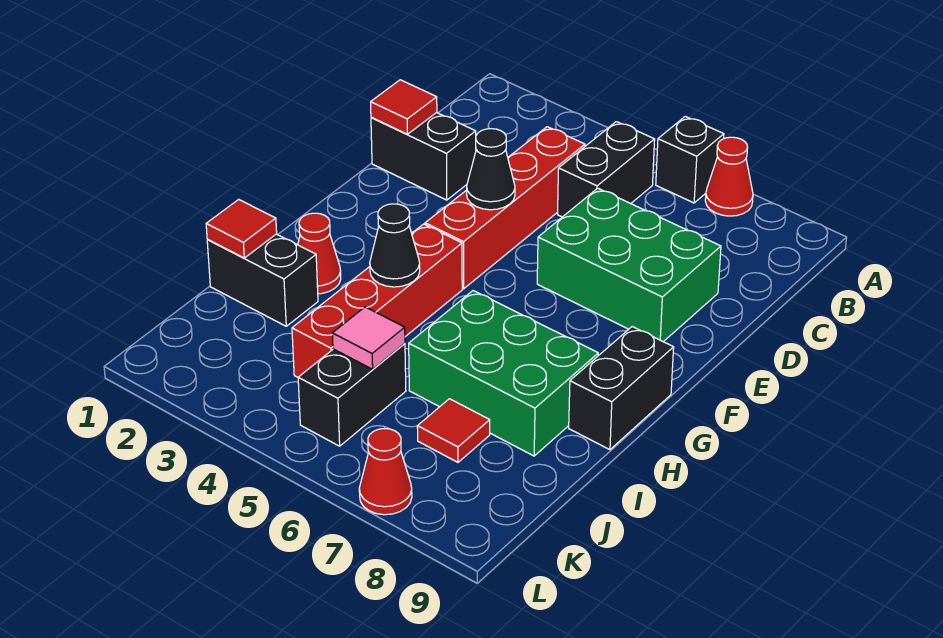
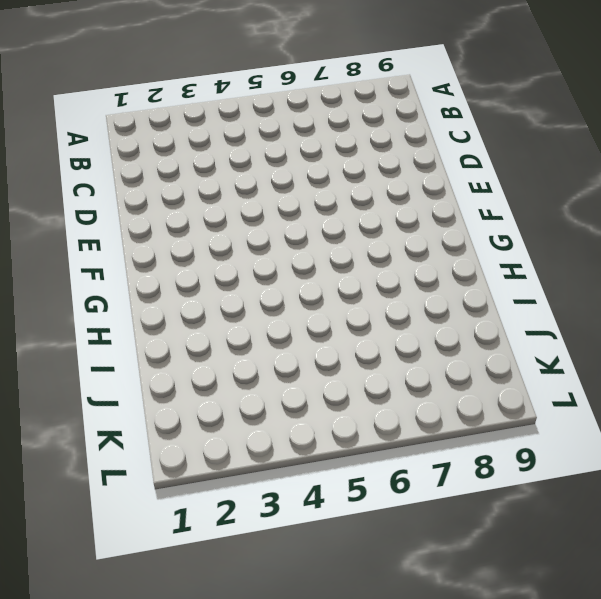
none -> black 1x1 brick [656,116,724,203]
none -> red 1x1 cone [705,137,753,216]
none -> black 1x2 brick [558,122,655,217]

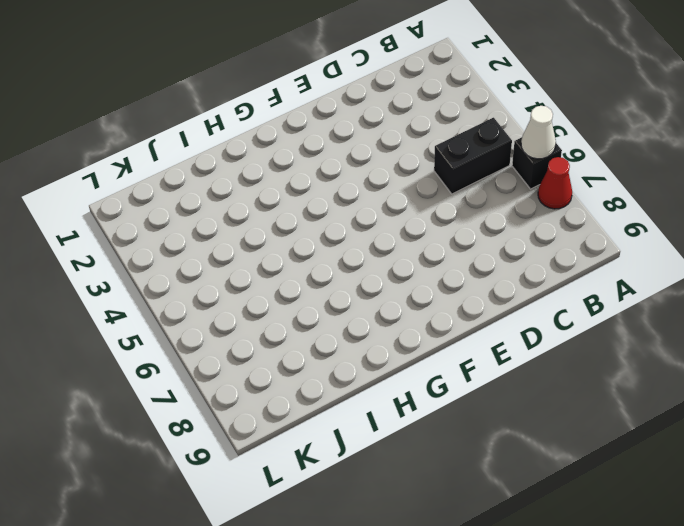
white 1x1 cone [521,106,556,159] -> none
none -> red 1x4 brick [425,127,585,289]
none -> black 1x2 brick [371,112,476,200]
none -> green 2x3 brick [537,188,721,342]

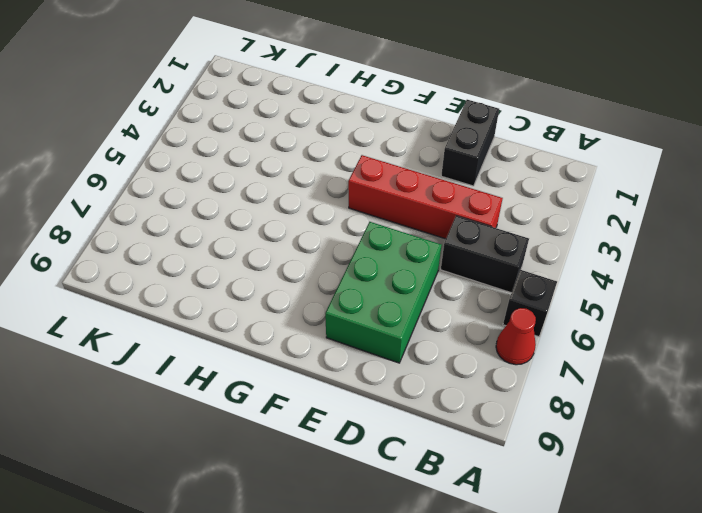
none -> red 1x4 brick [292,224,462,377]
none -> black 1x2 brick [569,327,674,450]
none -> red 1x1 cone [298,213,341,294]

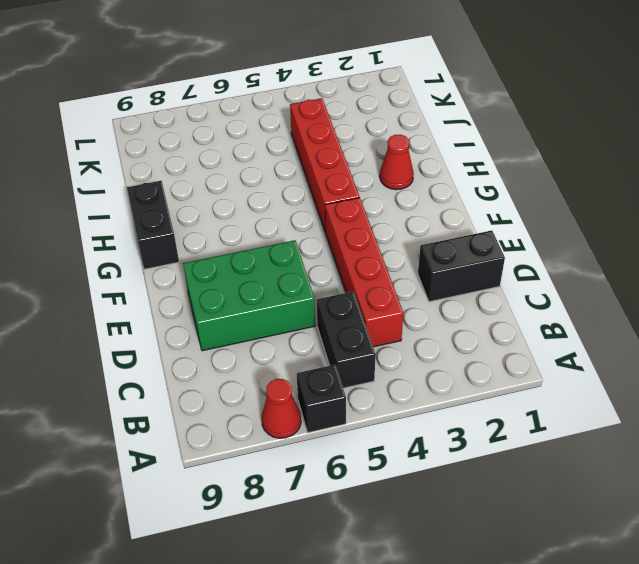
none -> green 2x3 brick [409,291,598,456]
none -> black 1x2 brick [207,234,318,326]
none -> black 1x2 brick [298,343,406,446]

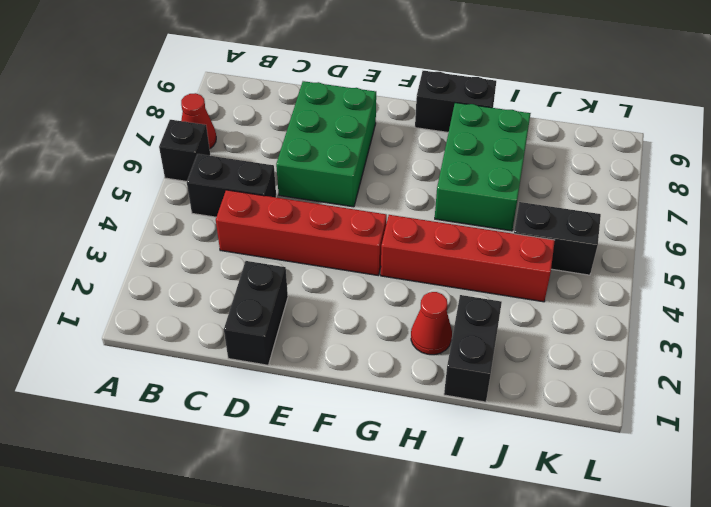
none -> red 1x1 tile [417,399,490,462]
none -> red 1x1 cone [359,429,412,515]
none -> red 1x1 tile [371,80,437,134]

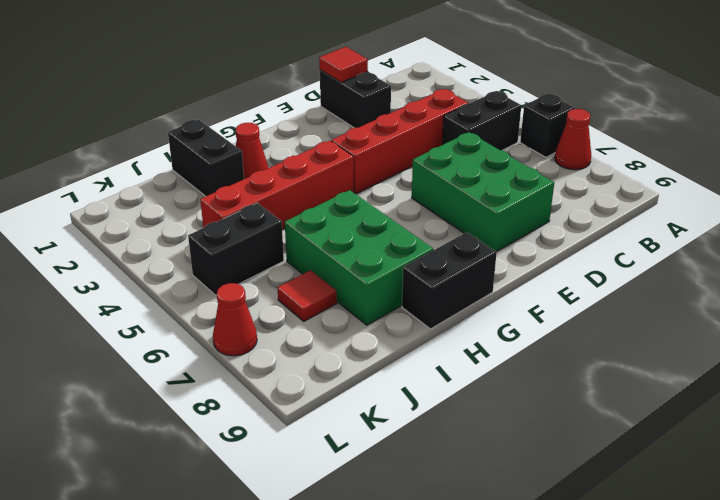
none -> black 1x1 cone [467,129,515,210]
none -> black 1x1 cone [370,204,420,287]
none -> red 1x1 tile [206,199,277,258]

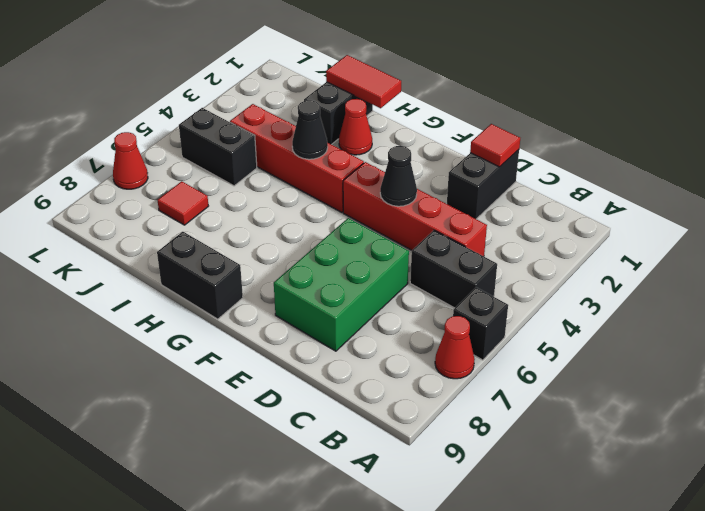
red 1x2 tile [326,55,401,108] -> red 1x1 tile [206,199,277,258]
none -> green 2x3 brick [409,291,598,456]
none -> pink 1x1 tile [332,307,405,369]

